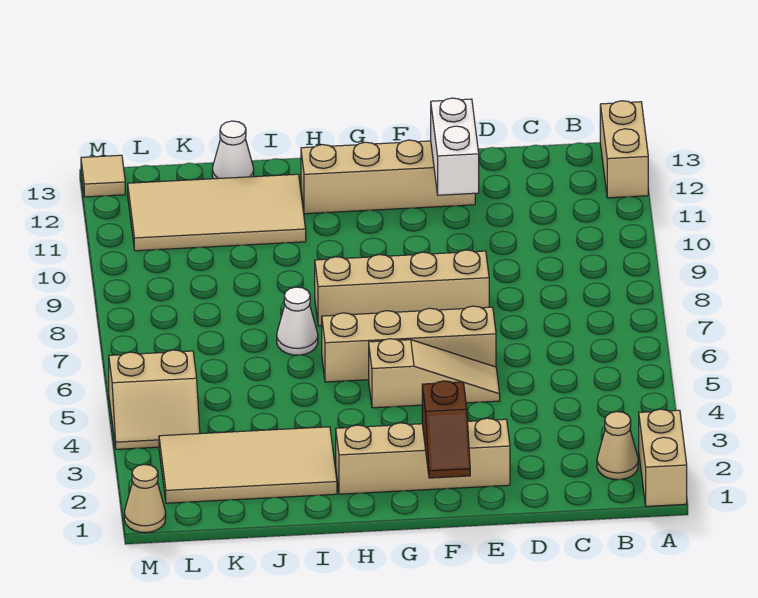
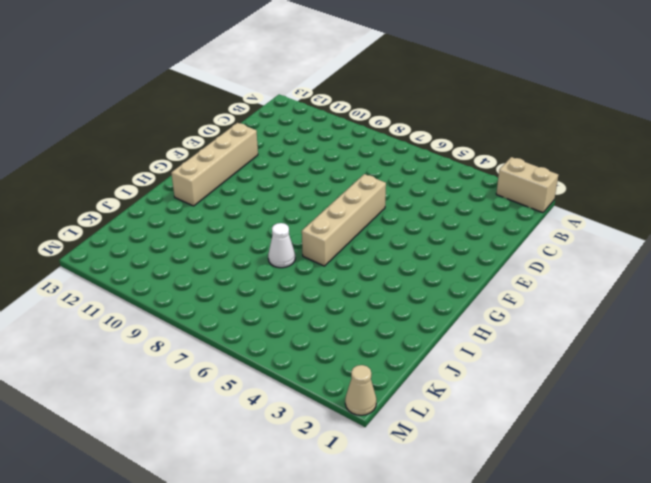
none -> tan 1x2 brick [600,101,648,198]
none -> tan 1x1 cone [597,412,638,480]
none -> tan 1x4 brick [336,418,510,494]

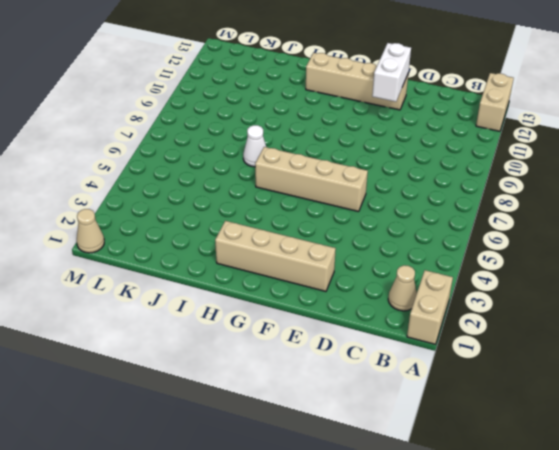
none -> tan 1x3 slope [369,339,500,408]
none -> tan 1x4 brick [315,250,489,326]
none -> tan 2x4 tile [159,427,337,503]

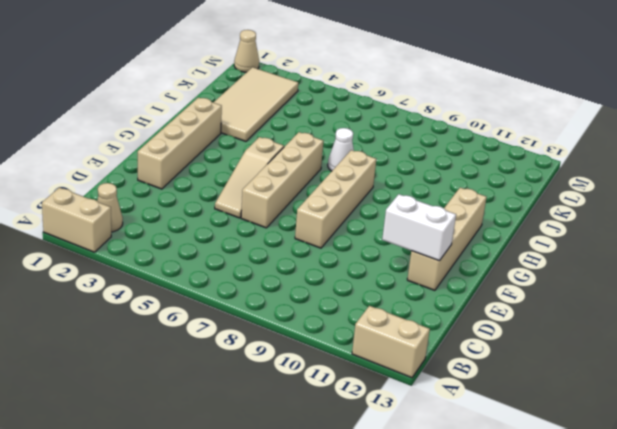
none -> tan 2x4 tile [128,174,306,251]
none -> white 1x1 cone [212,121,254,179]
none -> tan 2x2 slope [109,350,200,449]

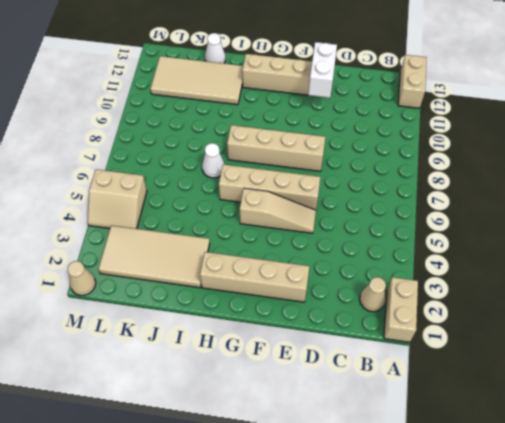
none -> tan 1x1 tile [81,155,125,197]
none -> brown 1x2 slope [422,381,470,478]

